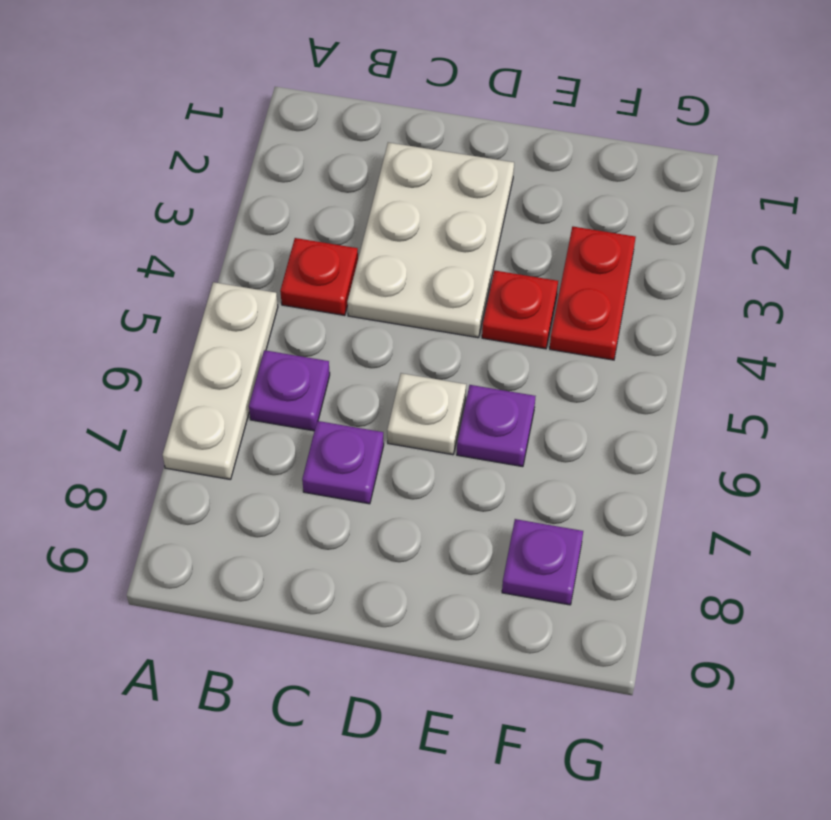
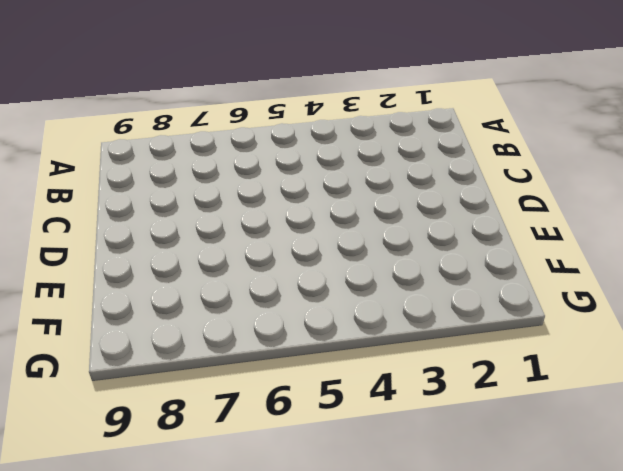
none -> white 1x3 plate [163,282,278,480]
none -> red 1x1 plate [280,238,358,315]

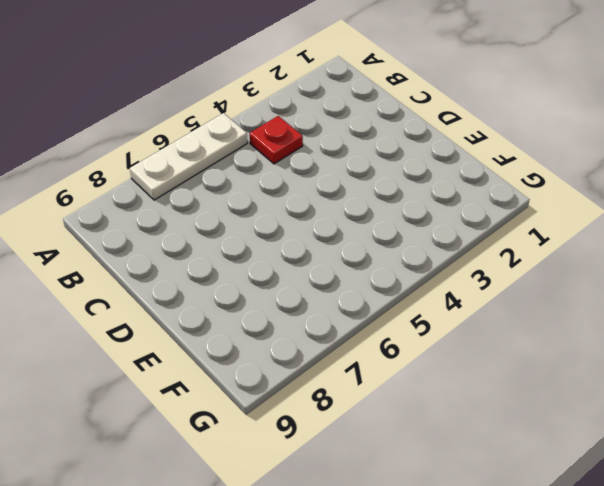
none -> purple 1x1 plate [249,350,330,431]
none -> white 2x3 plate [347,142,514,338]

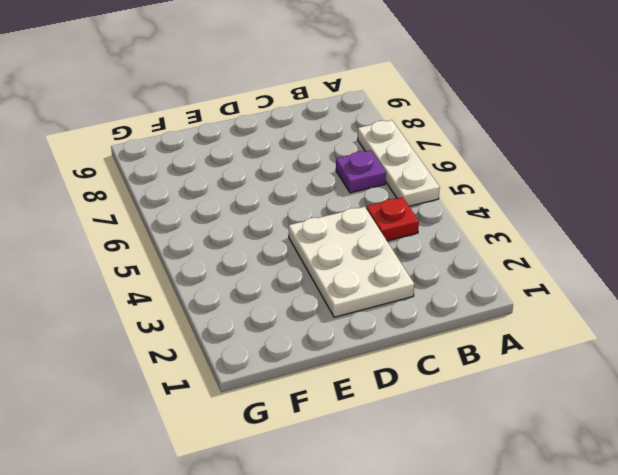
none -> purple 1x1 plate [302,421,384,504]
none -> white 1x1 plate [387,373,466,455]

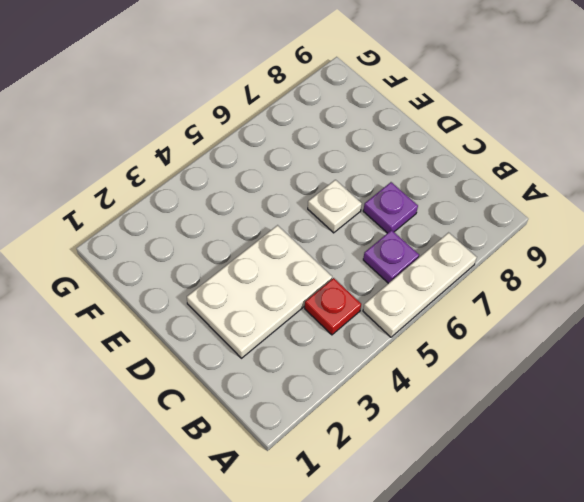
none -> red 1x1 plate [482,270,558,349]
none -> purple 1x1 plate [457,385,535,467]

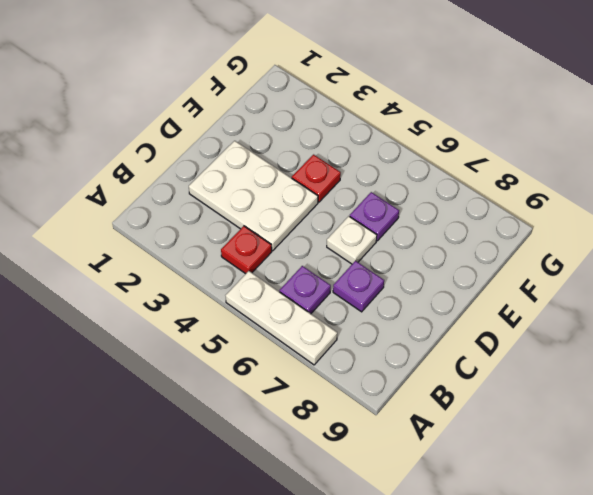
none -> red 1x2 plate [550,227,636,360]
none -> purple 1x1 plate [502,519,583,605]

